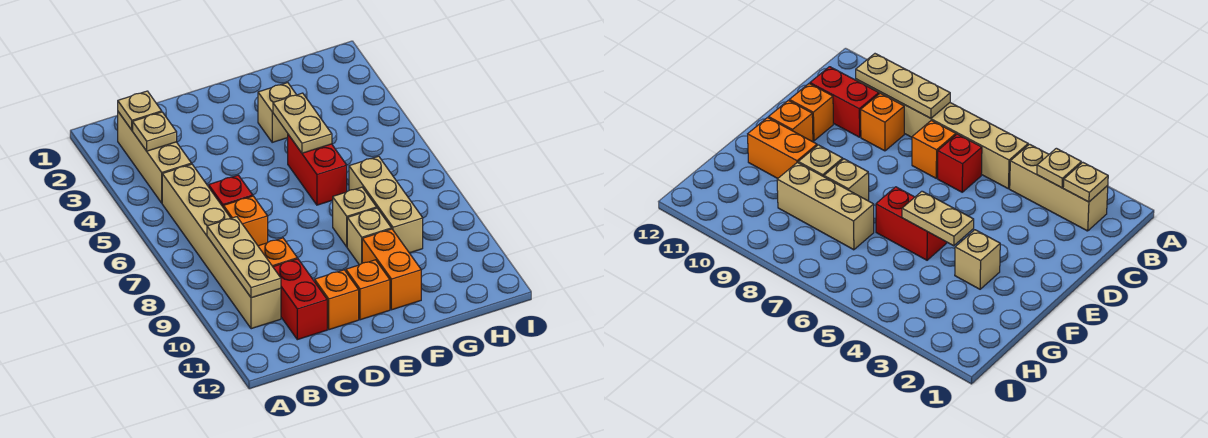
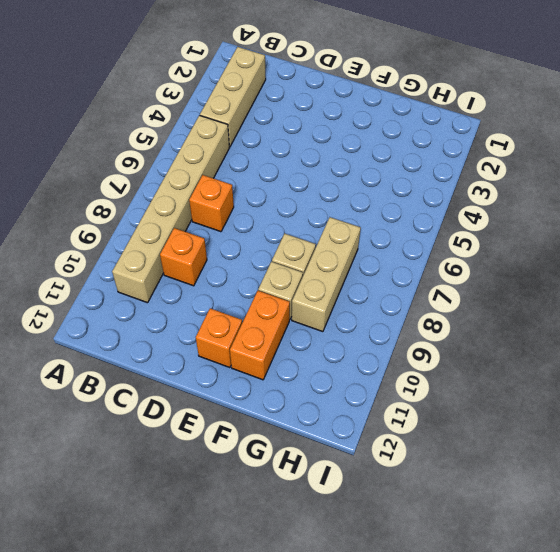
none -> red 1x1 brick [209,175,253,208]
none -> red 1x2 brick [273,259,327,340]
none -> orange 1x1 brick [315,270,359,330]

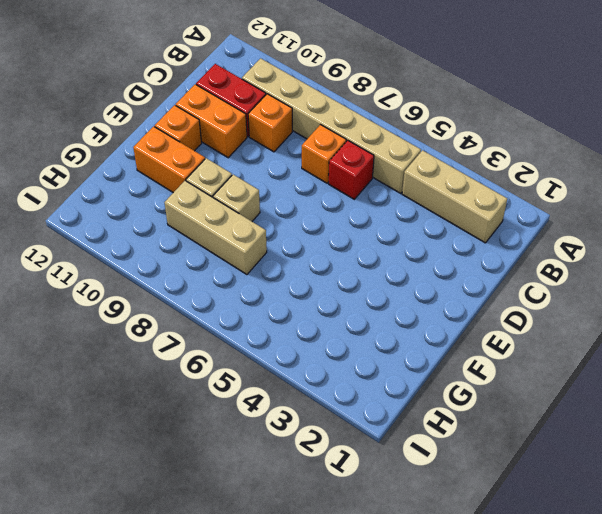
orange 1x2 brick [176,84,247,158] -> orange 1x1 brick [315,270,359,330]
none -> tan 1x1 brick [258,83,296,142]
none -> red 1x2 brick [288,135,347,205]
none -> tan 1x1 plate [118,91,162,130]

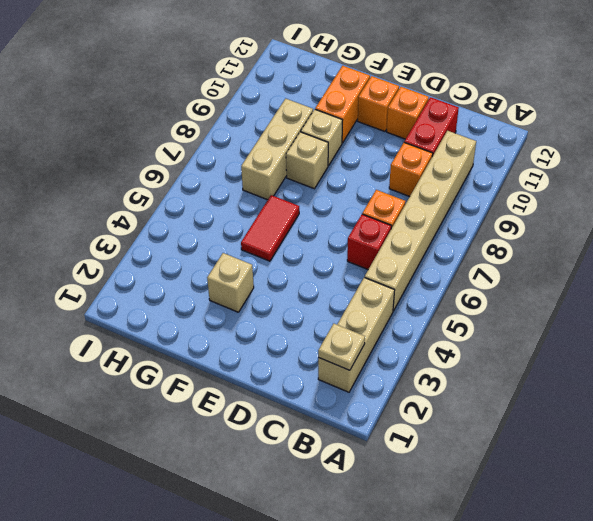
red 1x2 tile [241,195,299,261] -> red 1x2 brick [288,135,347,205]
none -> tan 1x1 plate [133,112,177,151]
none -> tan 1x3 plate [207,217,281,298]
none -> tan 1x2 plate [273,93,332,153]

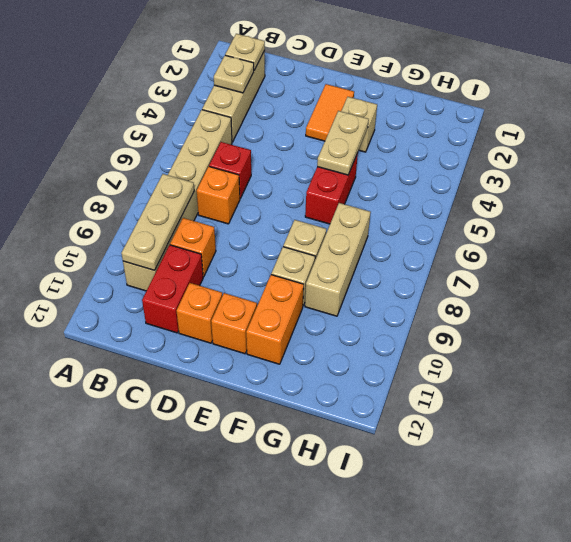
orange 1x2 tile [306,84,354,141] -> none

